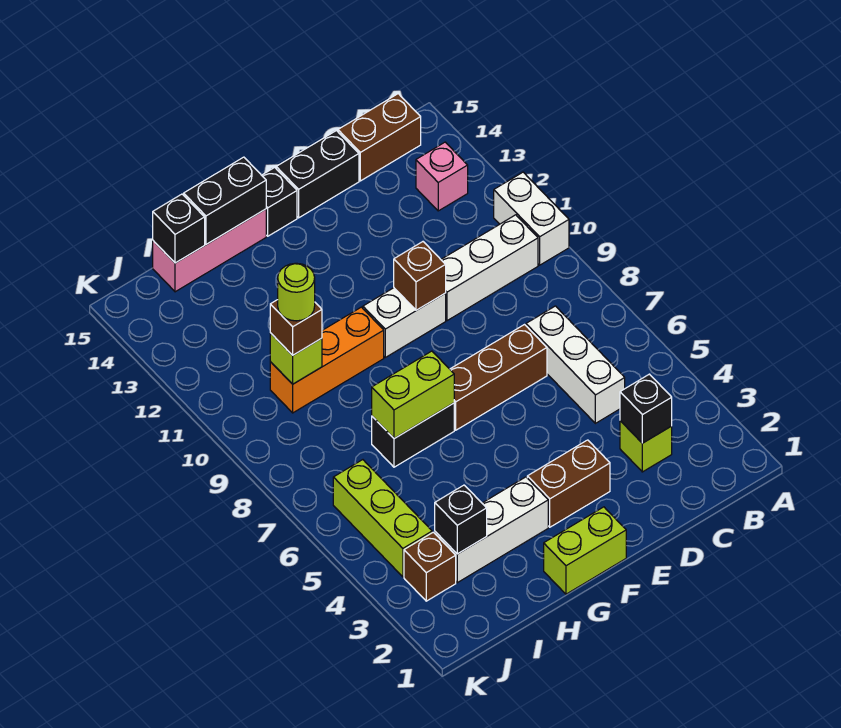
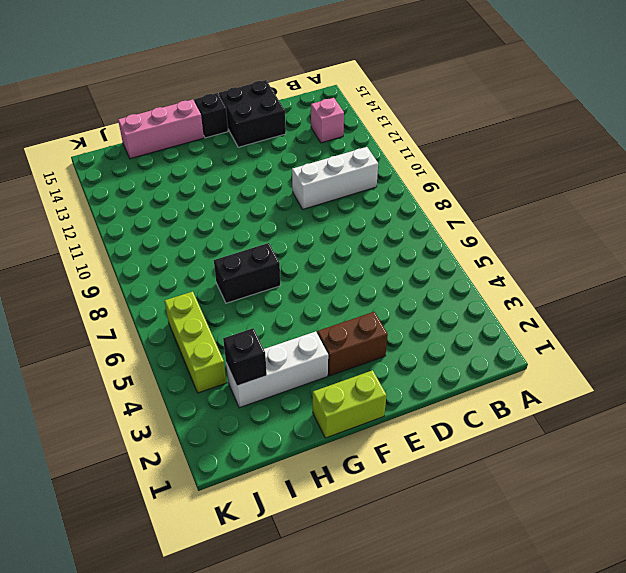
black 2x2 brick [219,80,286,147] -> black 1x2 brick [276,131,359,218]
none -> white 1x2 brick [494,172,569,265]
none -> brown 1x2 brick [338,94,421,181]
none -> lime 1x1 brick [620,421,672,472]

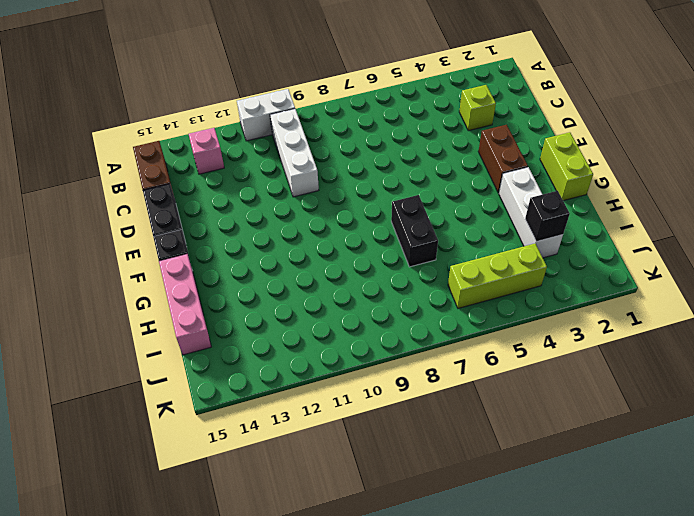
none -> white 1x3 brick [526,306,625,423]
none -> brown 1x3 brick [450,325,547,430]
none -> white 1x2 brick [363,288,446,357]

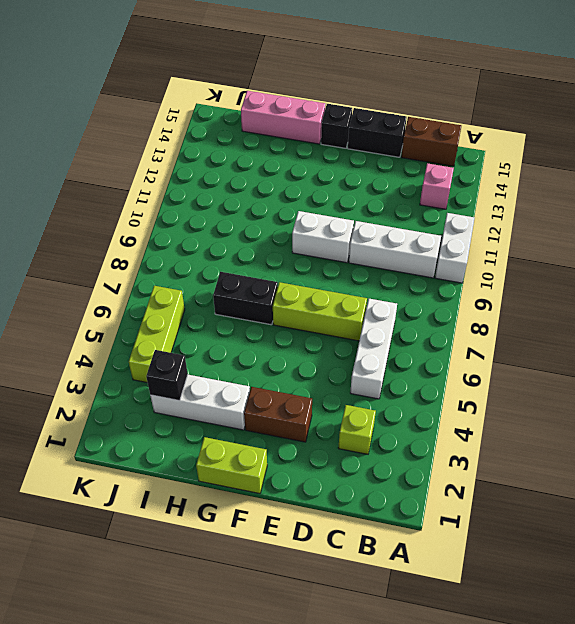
lime 1x3 brick [273,282,367,341] -> brown 1x3 brick [450,325,547,430]
none -> orange 1x3 brick [270,307,384,413]
none -> brown 1x1 brick [404,532,456,601]
none -> black 1x1 brick [620,374,672,443]

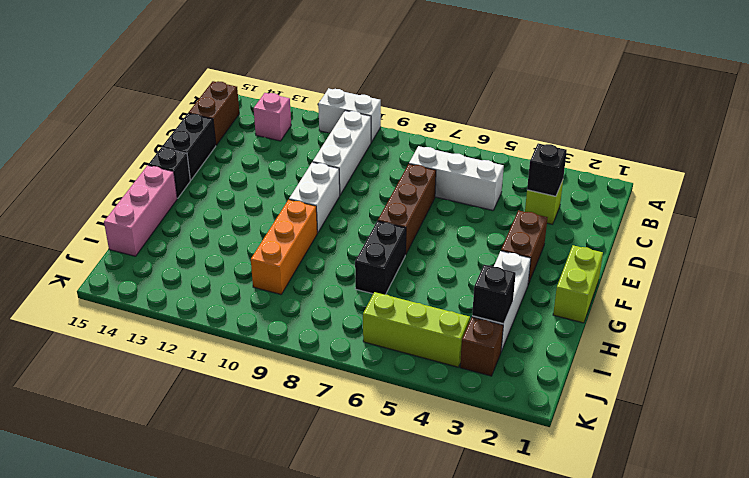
none -> brown 1x1 brick [394,242,446,310]
none -> lime 1x2 brick [372,351,454,438]
none -> black 1x2 brick [184,157,266,244]

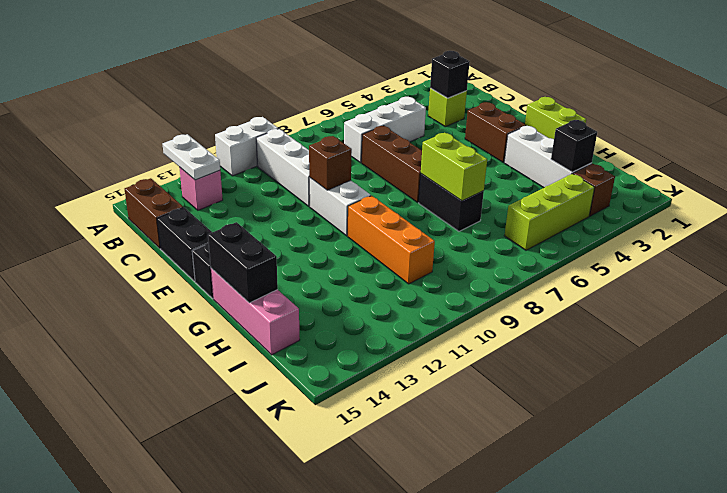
white 1x2 plate [163,134,220,180] -> none
none -> lime 1x1 brick [270,333,322,384]
none -> black 1x1 brick [153,194,205,263]
none -> brown 1x1 brick [270,300,322,355]

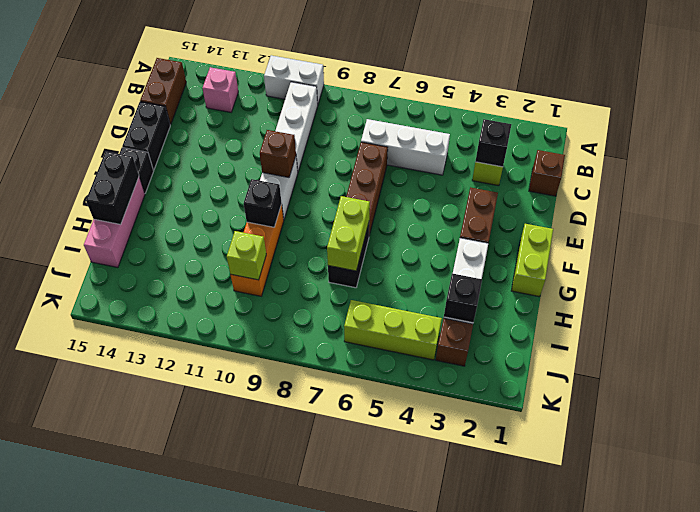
brown 1x1 brick [529,150,565,196] -> brown 1x1 brick moved to [270,300,322,355]
black 1x1 brick [244,179,282,227] -> black 1x1 brick moved to [153,194,205,263]
none -> lime 1x1 round brick [278,263,315,321]

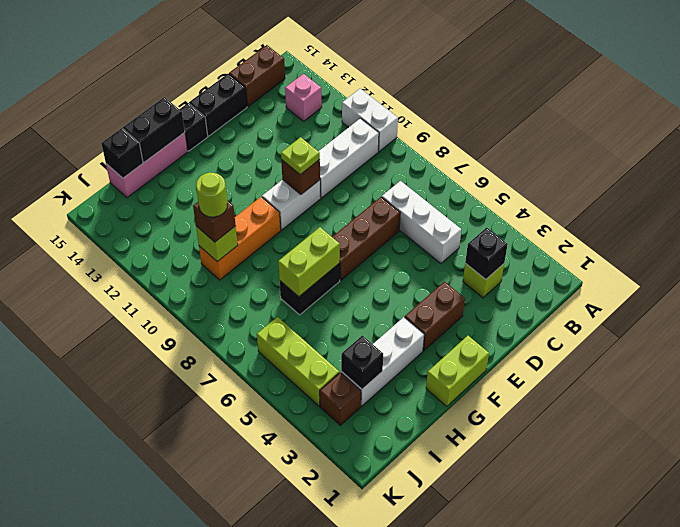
lime 1x1 plate [281,137,320,174] -> none

